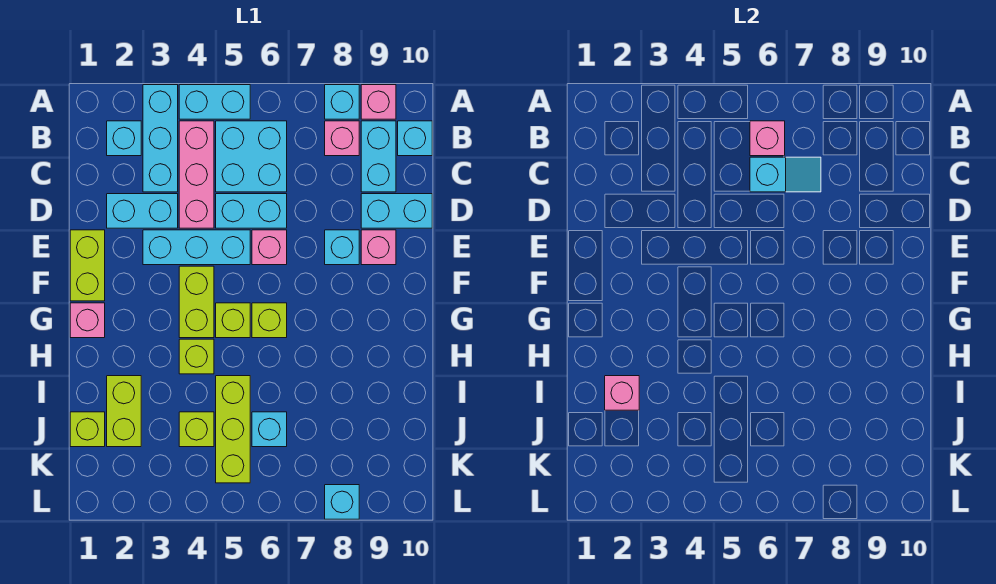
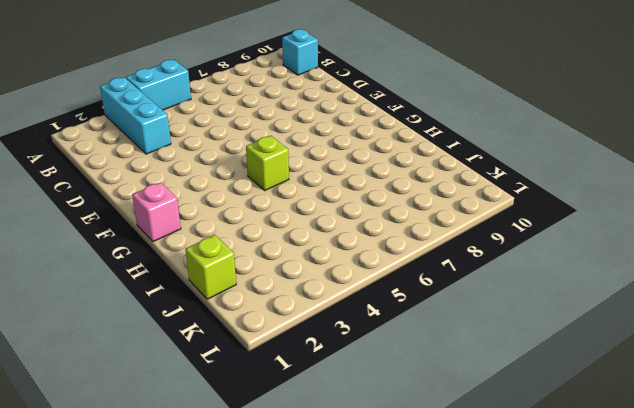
none -> cyan 1x1 brick [325,85,359,119]
none -> pink 1x1 brick [361,85,396,119]
none -> cyan 1x1 brick [107,121,141,156]
none -> pink 1x3 brick [179,121,214,228]

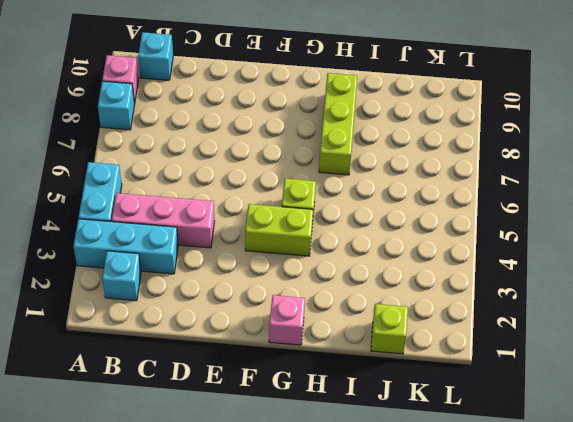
lime 1x3 brick [319,73,357,175] -> lime 1x3 brick turned to [216,376,250,483]
none -> cyan 2x2 brick [216,121,287,192]
none -> pink 1x1 brick [325,121,359,156]
none -> cyan 1x2 brick [361,121,396,192]
none -> cyan 1x2 brick [107,194,178,228]

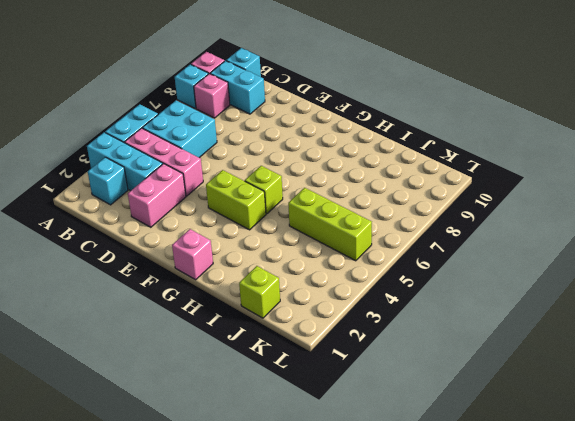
pink 1x2 brick [128,164,186,227] -> cyan 1x2 brick [107,194,178,228]
none -> cyan 1x2 brick [216,194,287,228]
none -> cyan 1x2 brick [361,194,432,228]
none -> lime 1x2 brick [70,230,105,301]
none -> cyan 1x3 brick [143,230,250,265]

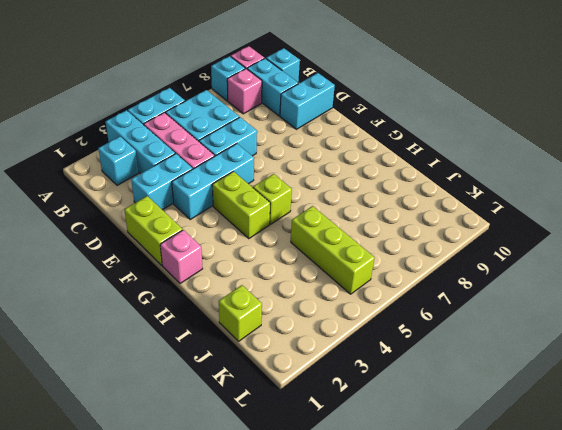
none -> pink 1x1 brick [252,230,287,265]
none -> cyan 1x1 brick [325,230,359,265]
none -> pink 1x1 brick [361,230,396,265]
none -> lime 1x1 brick [252,303,287,338]

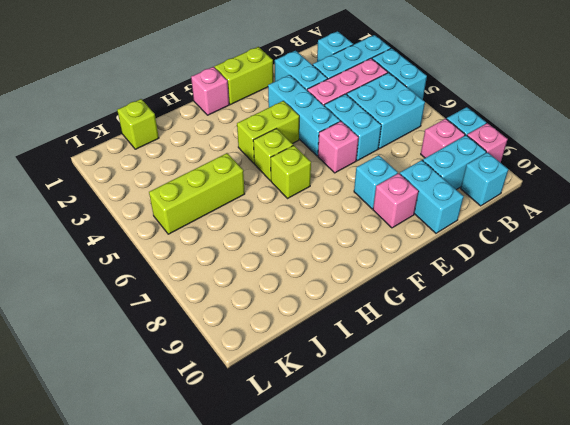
none -> lime 1x1 brick [179,339,214,374]
none -> lime 1x2 brick [107,376,141,447]
none -> lime 1x1 brick [179,412,214,447]
none -> cyan 1x1 brick [252,412,287,447]

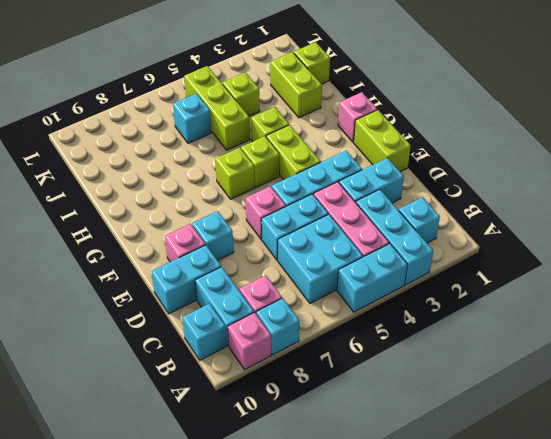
none -> cyan 1x1 brick [325,485,359,519]
none -> pink 1x1 brick [750,121,785,156]
none -> cyan 1x2 slope [750,157,821,192]
none -> pink 1x1 brick [605,376,639,410]

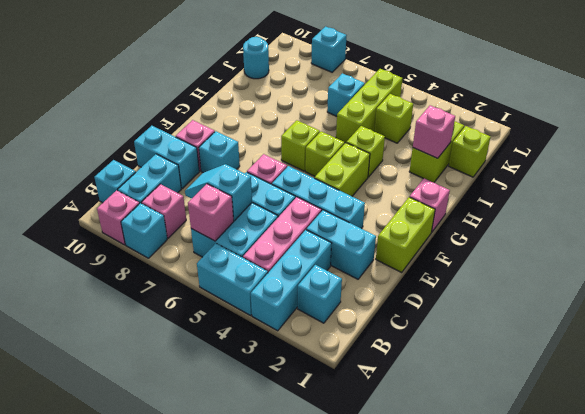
cyan 1x1 round brick [243,37,269,79] -> none

